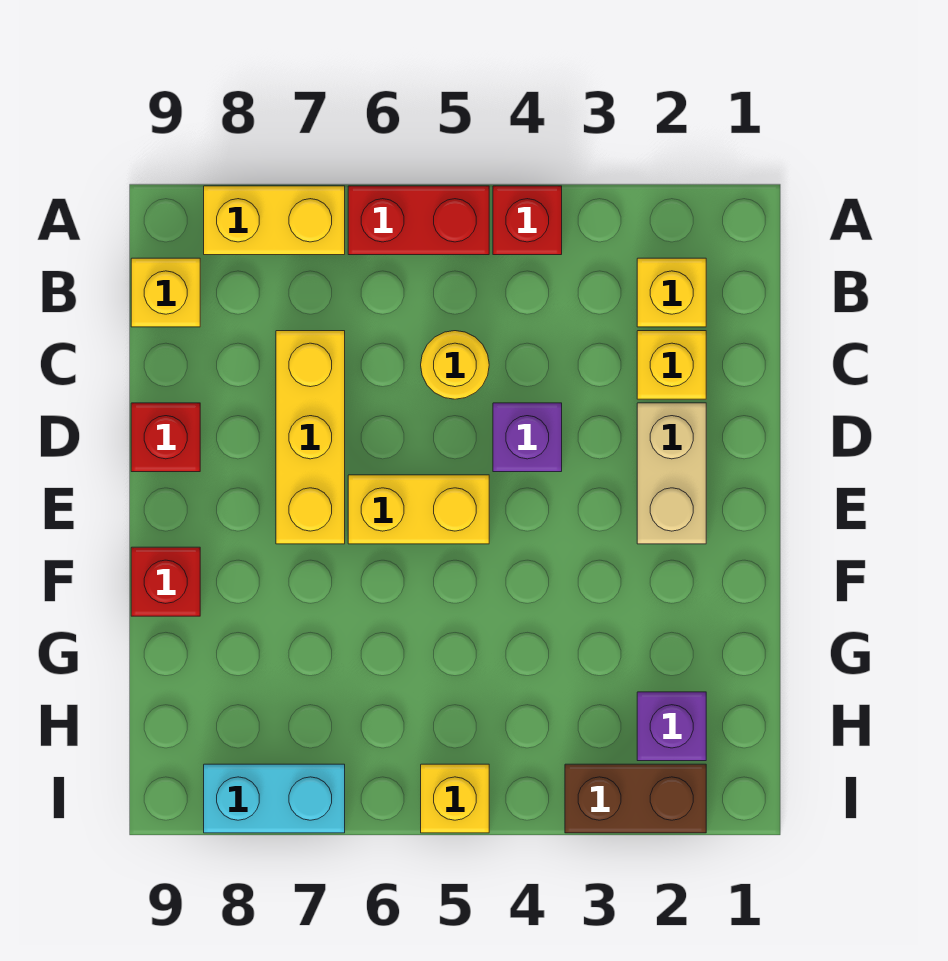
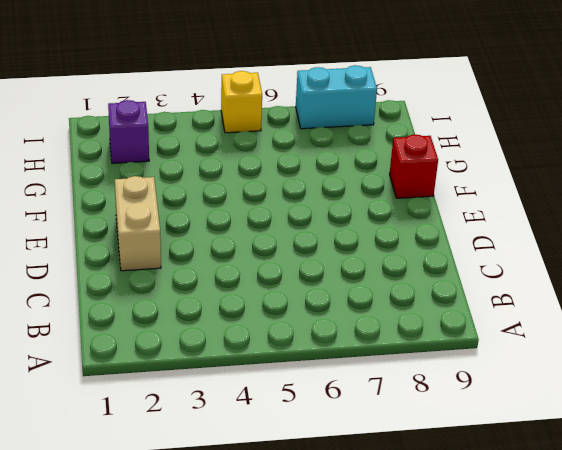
none -> red 1x1 brick [493,186,562,255]
none -> red 1x2 brick [348,186,489,255]
none -> yellow 1x2 brick [204,186,345,255]

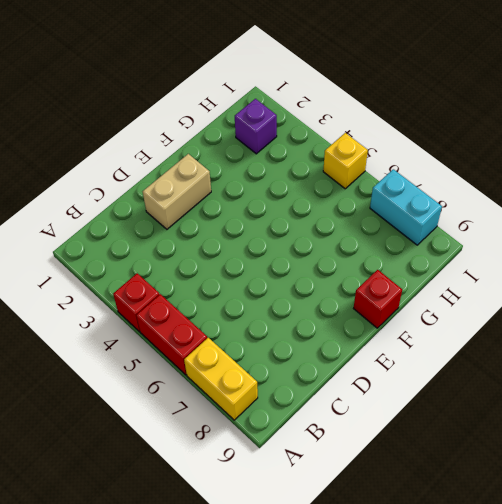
none -> yellow 1x1 brick [637,258,706,327]
none -> yellow 1x1 brick [131,258,200,327]
none -> yellow 1x1 brick [637,331,706,399]

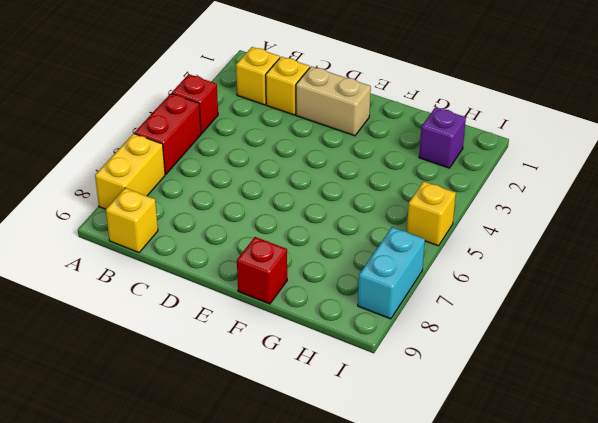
none -> yellow 1x1 round brick [421,331,489,399]
none -> yellow 1x3 brick [276,331,345,544]
none -> purple 1x1 brick [493,403,562,472]

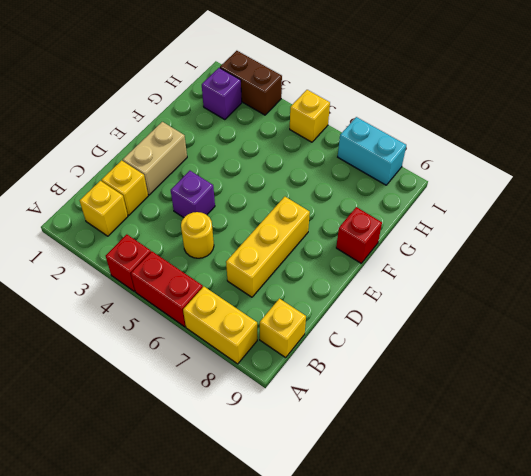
none -> red 1x1 brick [131,403,200,472]
none -> yellow 1x2 brick [348,475,489,544]

